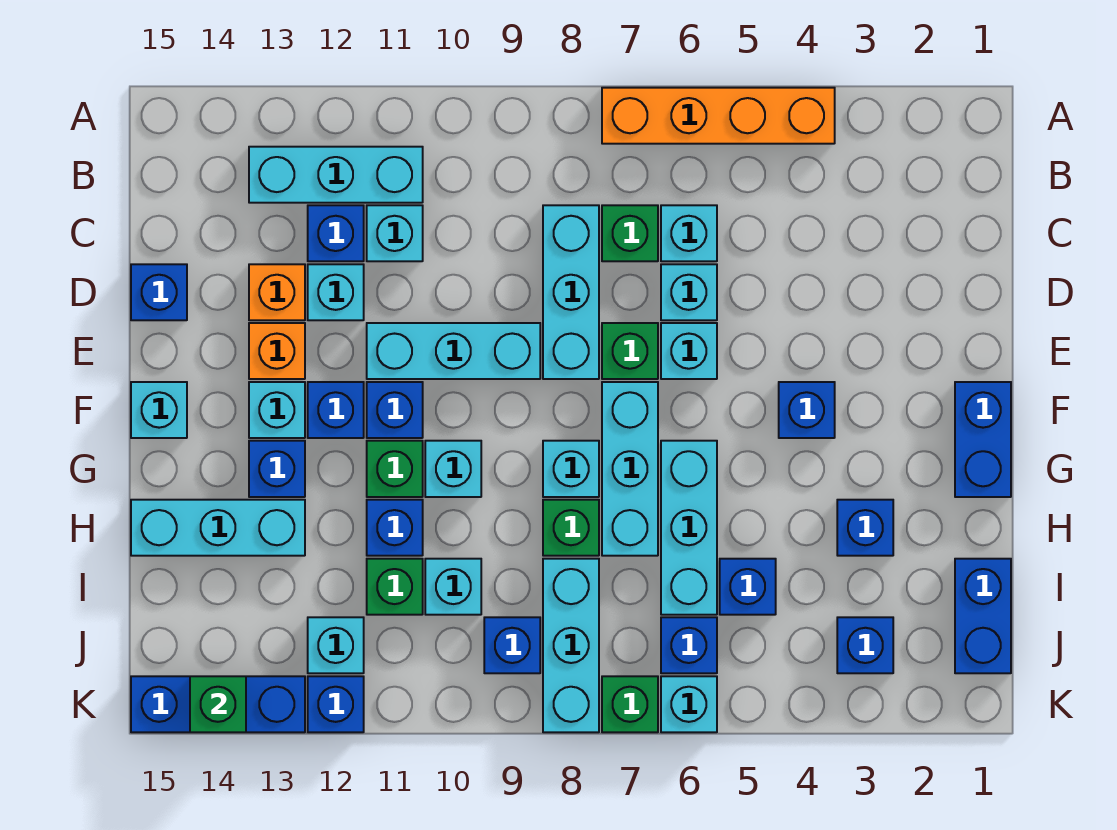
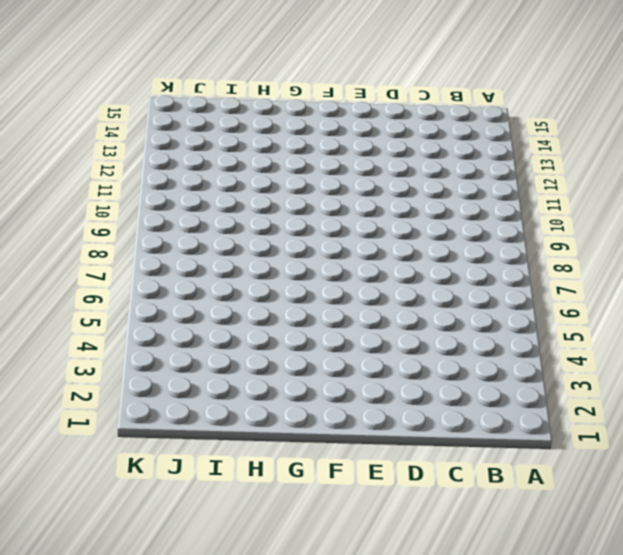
none -> orange 1x4 brick [602,88,835,144]
none -> cyan 1x3 brick [249,147,423,203]
none -> cyan 1x1 brick [661,205,717,261]
none -> green 1x1 brick [602,205,658,261]

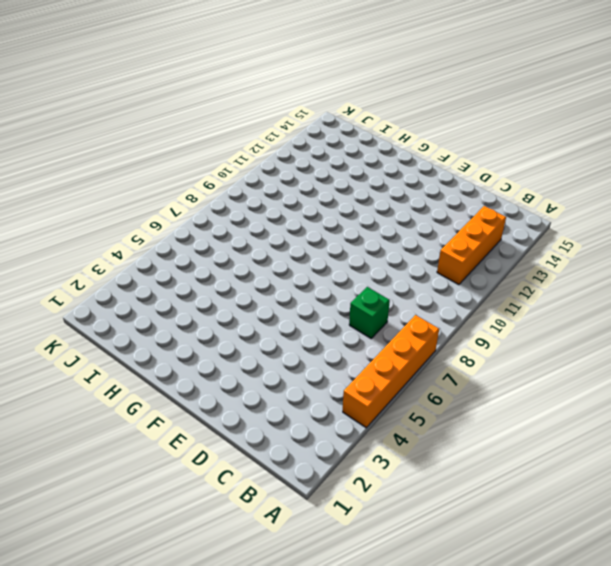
orange 1x3 brick [437,206,506,285] -> cyan 1x3 brick [249,147,423,203]
none -> cyan 1x1 brick [661,205,717,261]
none -> cyan 1x3 brick [543,205,599,379]
none -> cyan 1x1 brick [367,205,423,261]
none -> blue 1x1 brick [308,205,364,261]

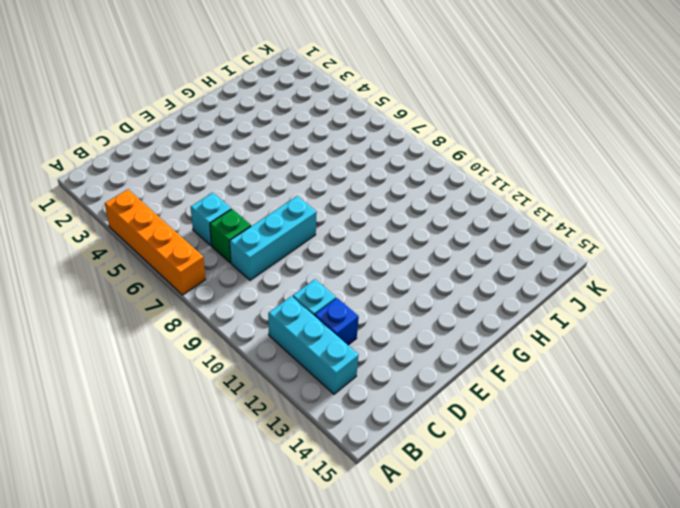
none -> cyan 1x1 brick [661,264,717,320]
none -> cyan 1x1 brick [308,264,364,320]
none -> orange 1x1 brick [249,264,305,320]
none -> blue 1x1 brick [131,264,187,320]

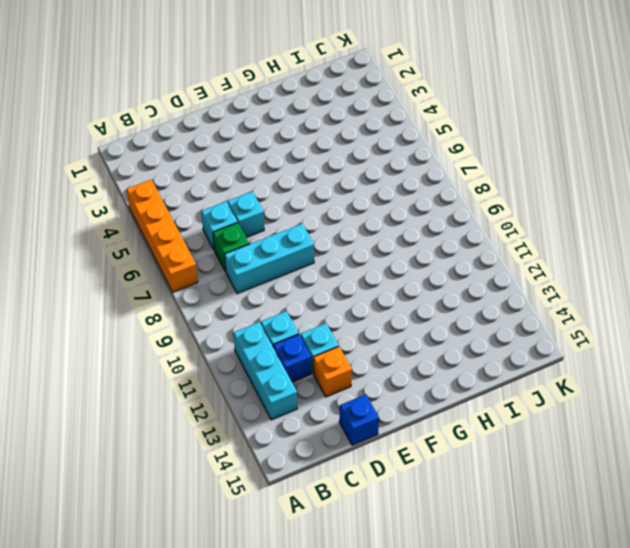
none -> cyan 1x1 brick [661,323,717,379]
none -> green 1x1 brick [602,323,658,379]
none -> cyan 1x3 brick [367,323,540,379]
none -> orange 1x1 brick [249,323,305,379]

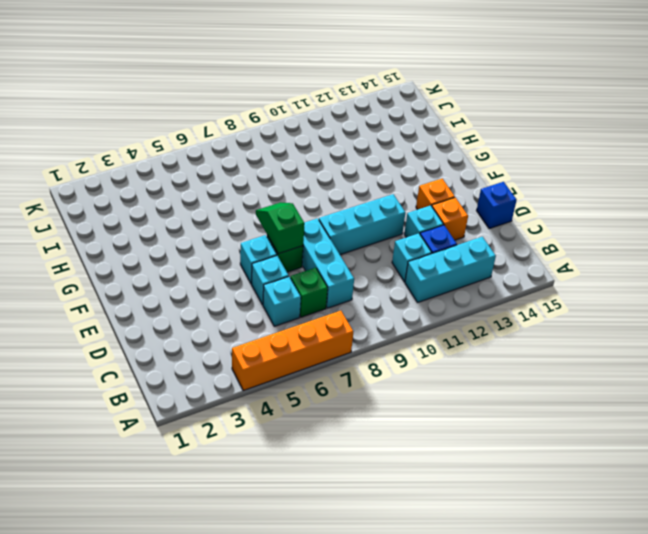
green 1x2 slope [256,202,305,254] -> none
none -> blue 1x2 brick [955,382,1011,497]
none -> blue 1x1 brick [779,382,835,438]
none -> cyan 1x3 brick [602,382,658,556]
none -> blue 1x1 brick [367,382,423,438]

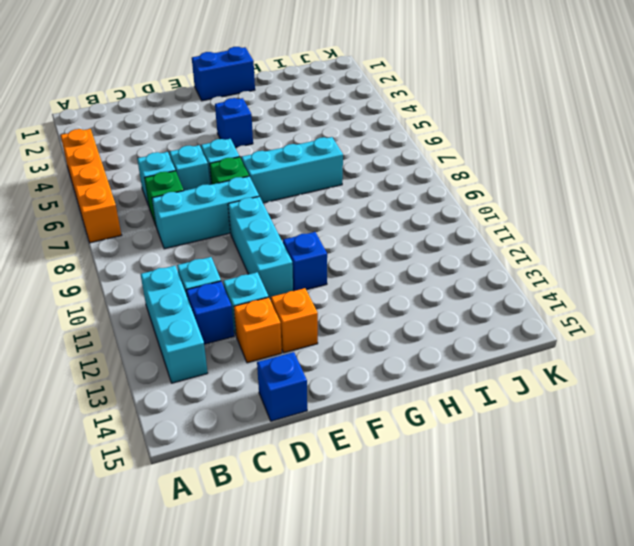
none -> blue 1x1 brick [308,382,364,438]
none -> cyan 1x1 brick [249,382,305,438]
none -> cyan 1x1 brick [131,382,187,438]
none -> cyan 1x3 brick [661,441,717,615]

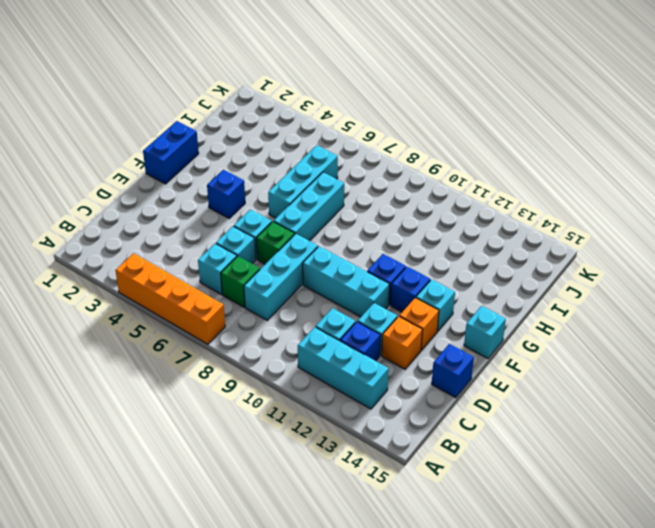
none -> cyan 1x1 brick [543,441,599,497]
none -> cyan 1x1 brick [425,441,481,497]
none -> green 1x1 brick [367,441,423,497]
none -> blue 1x1 brick [249,441,305,497]

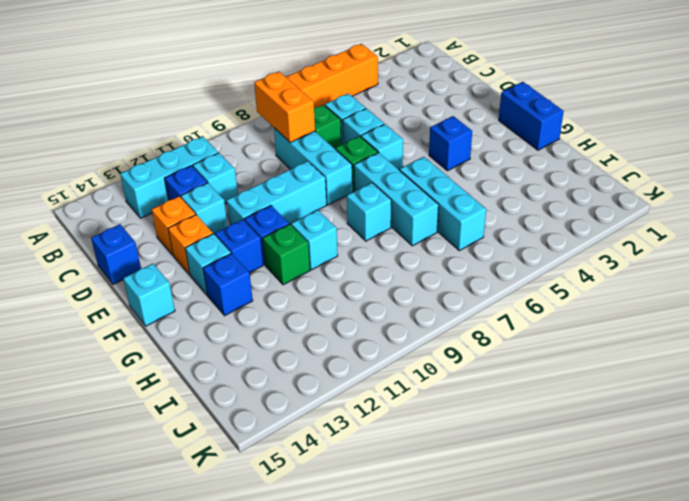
orange 1x2 brick [254,72,315,143] -> none
none -> blue 1x1 brick [837,500,893,556]
none -> green 1x1 brick [543,500,599,556]
none -> blue 1x1 brick [367,500,423,556]
none -> cyan 1x3 brick [131,500,305,556]

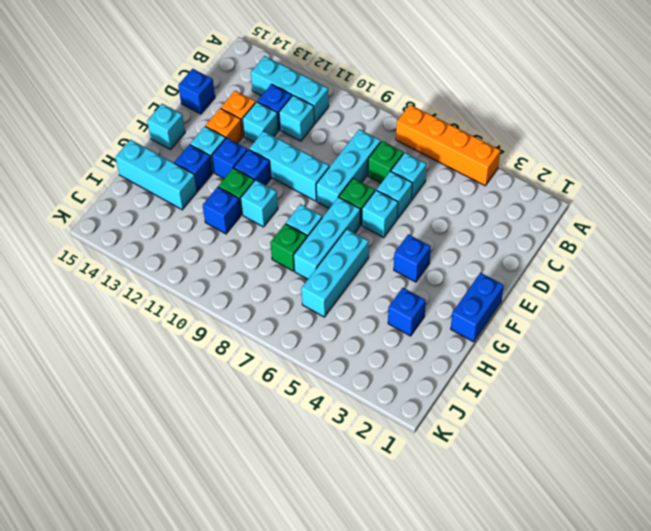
none -> blue 1x2 brick [955,559,1011,673]
none -> blue 1x1 brick [720,559,776,615]
none -> cyan 1x3 brick [543,559,599,732]
none -> cyan 1x1 brick [425,559,481,615]

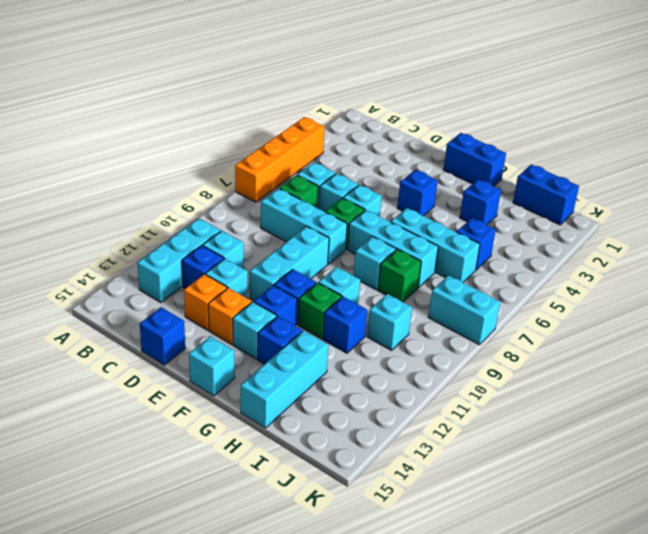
cyan 1x2 brick [428,275,500,345] -> cyan 1x3 brick [543,559,599,732]
none -> green 1x1 brick [367,559,423,615]
none -> blue 1x1 brick [837,617,893,673]
none -> blue 1x1 brick [661,617,717,673]
none -> blue 1x1 brick [484,617,540,673]

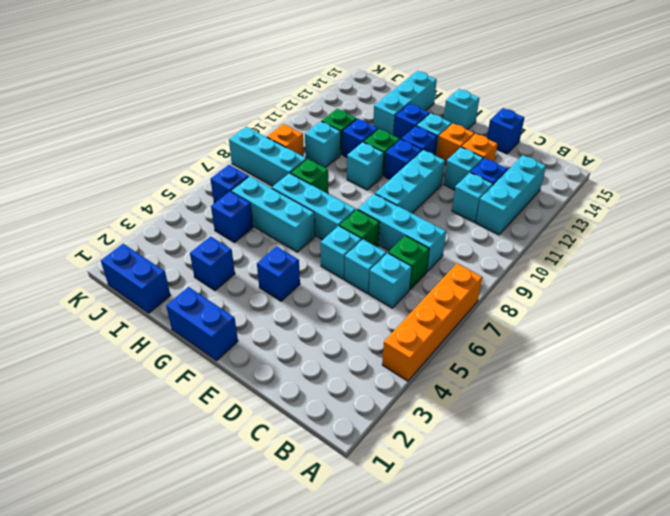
orange 1x1 brick [267,124,304,157] -> blue 1x1 brick [484,617,540,673]
none -> cyan 1x1 brick [543,441,599,497]
none -> blue 1x1 brick [837,617,893,673]
none -> cyan 1x1 brick [308,617,364,673]
none -> cyan 1x1 brick [661,676,717,732]

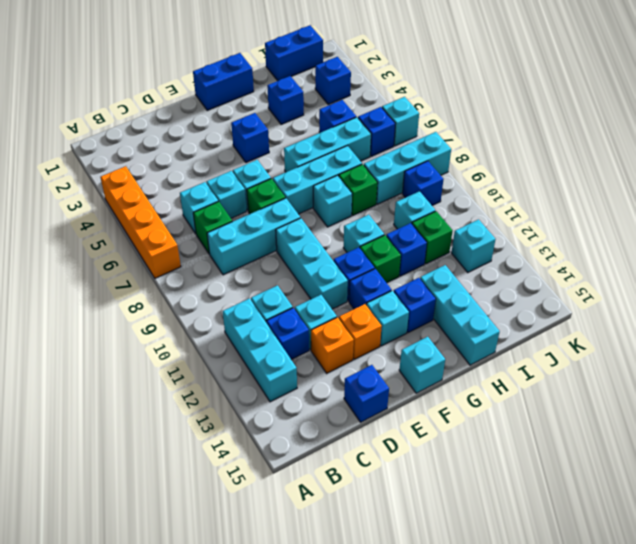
none -> green 1x1 brick [602,676,658,732]
none -> blue 1x1 brick [308,676,364,732]
none -> blue 1x3 brick [131,676,305,732]
none -> green 1x1 brick [190,676,246,732]

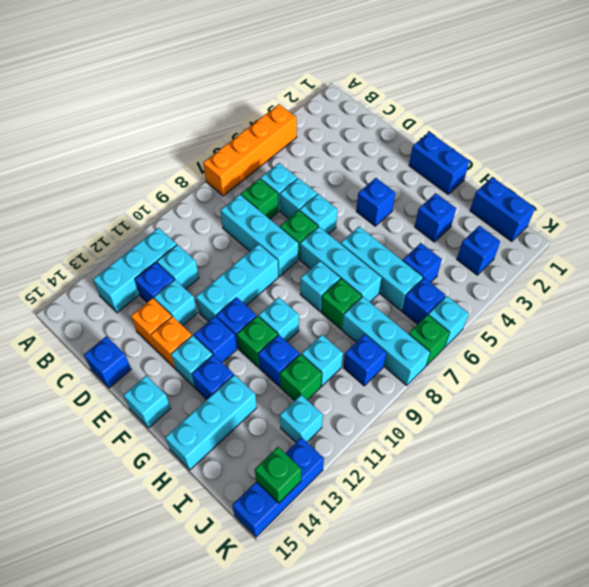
none -> blue 1x1 brick [308,676,364,732]

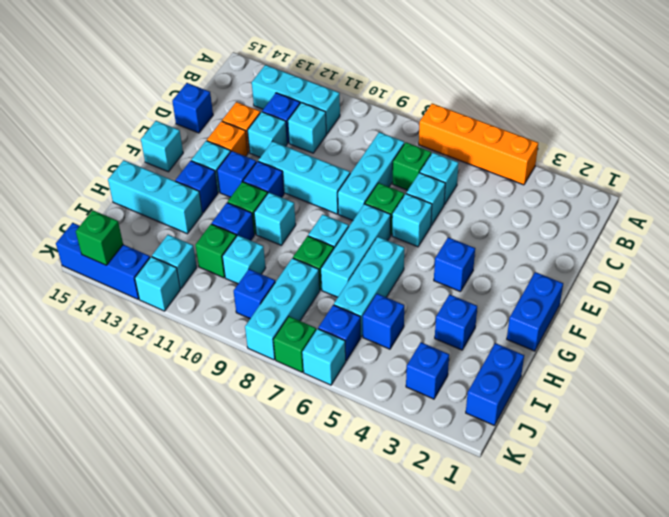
cyan 1x1 brick [135,257,180,311] -> blue 1x1 brick [308,676,364,732]

